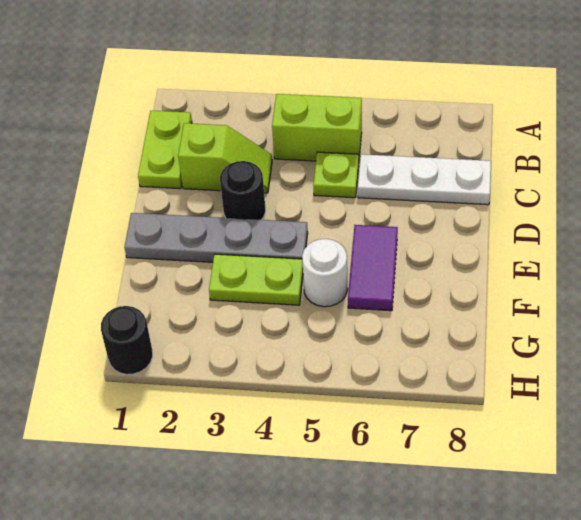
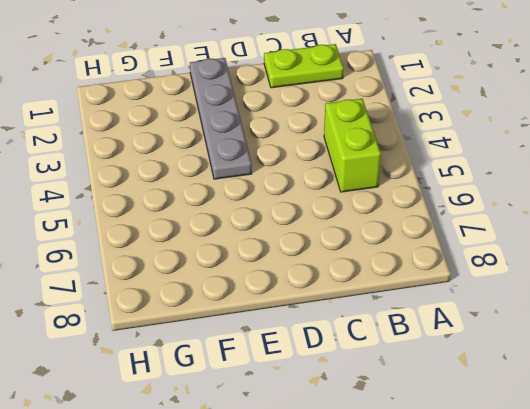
none -> lime 1x2 slope [178,123,272,193]
none -> lime 1x1 plate [313,152,359,198]

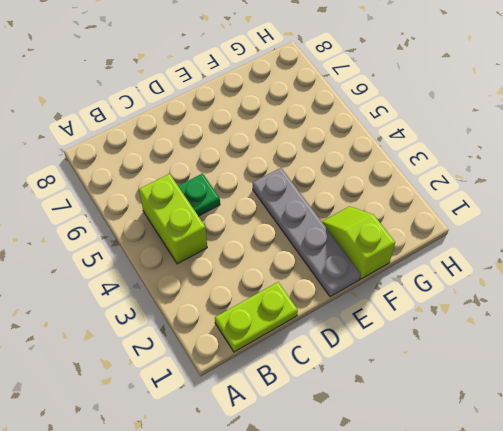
green 1x1 plate [178,174,220,216] -> lime 1x1 plate [313,152,359,198]
lime 1x2 slope [322,206,395,279] -> lime 1x2 slope moved to [178,123,272,193]
none -> white 1x3 plate [358,154,491,205]
none -> black 1x1 round brick [220,161,266,220]

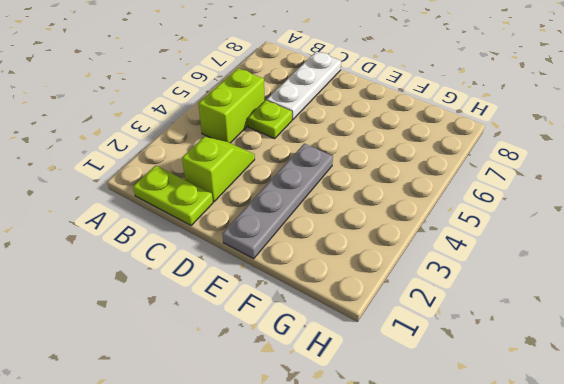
none -> black 1x1 round brick [220,161,266,220]
none -> purple 1x2 tile [348,225,398,311]

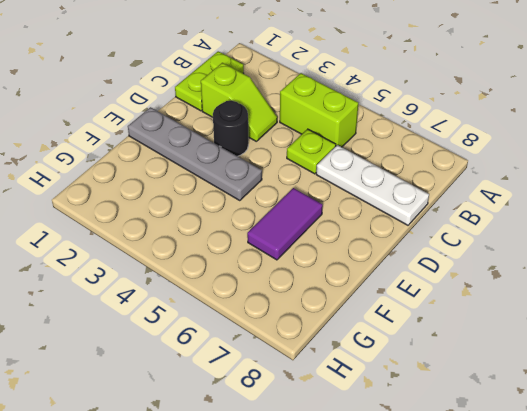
none -> lime 1x2 plate [209,254,303,305]
none -> white 1x1 round brick [302,239,348,307]

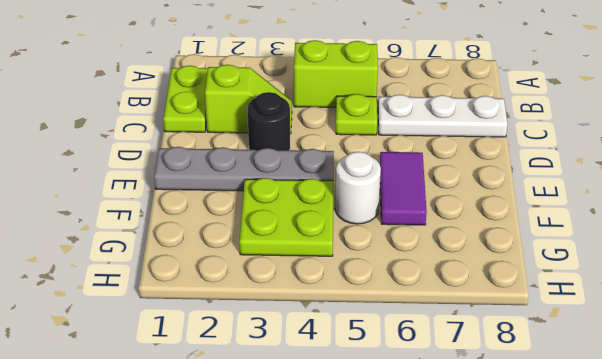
lime 2x2 plate [239,178,333,256] -> lime 1x2 plate [209,254,303,305]
none -> black 1x1 round brick [101,306,153,375]

